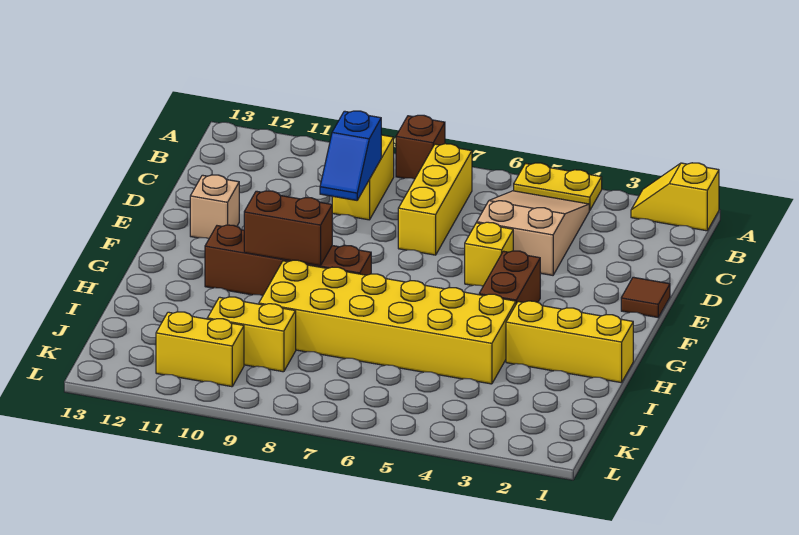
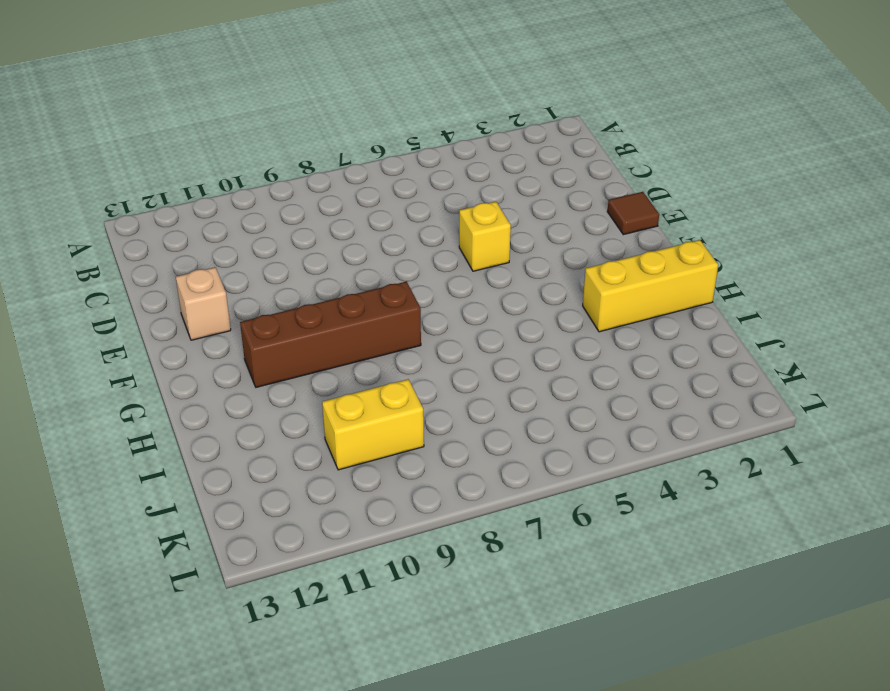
none -> yellow 1x2 slope [631,163,719,231]
none -> yellow 1x2 plate [514,163,602,210]
none -> brown 1x1 brick [396,115,445,179]

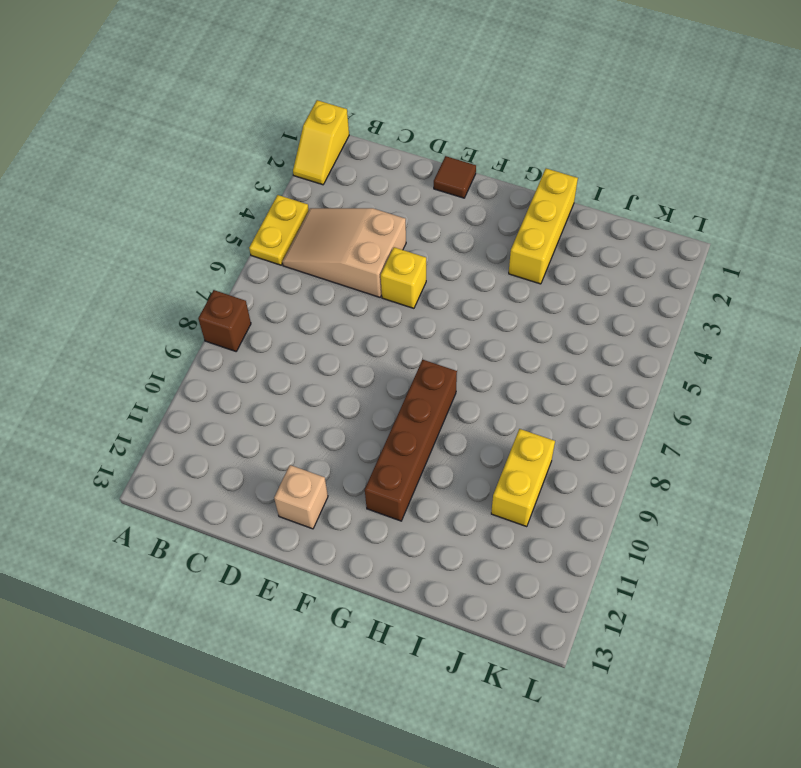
none -> yellow 1x3 brick [398,144,472,255]
none -> yellow 1x2 brick [332,135,394,220]
none -> brown 1x2 brick [479,251,540,303]

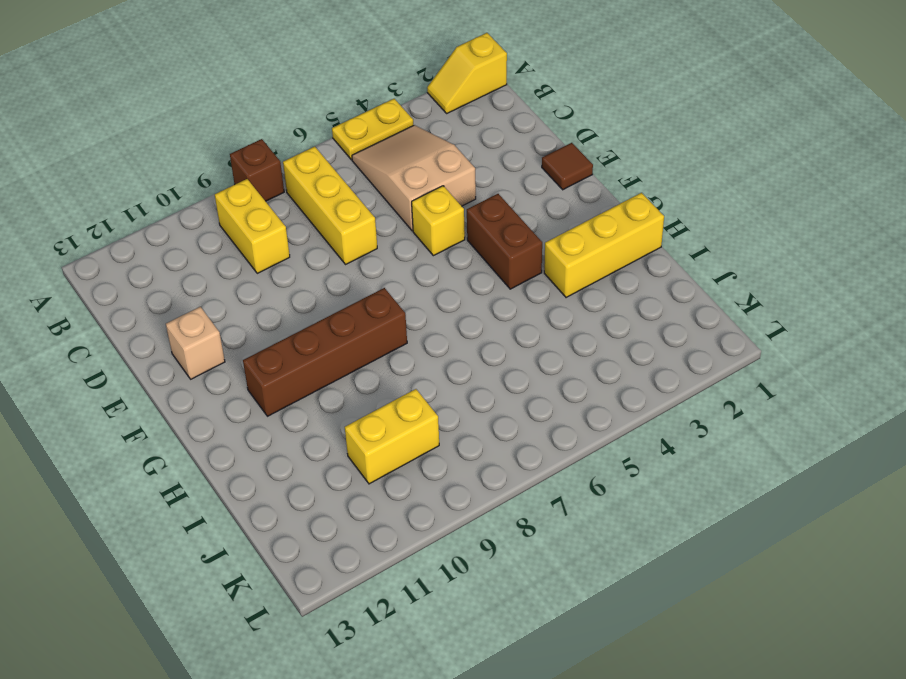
none -> yellow 2x6 brick [259,260,516,384]
none -> yellow 1x2 brick [156,312,244,387]
none -> blue 1x2 slope [320,111,381,200]

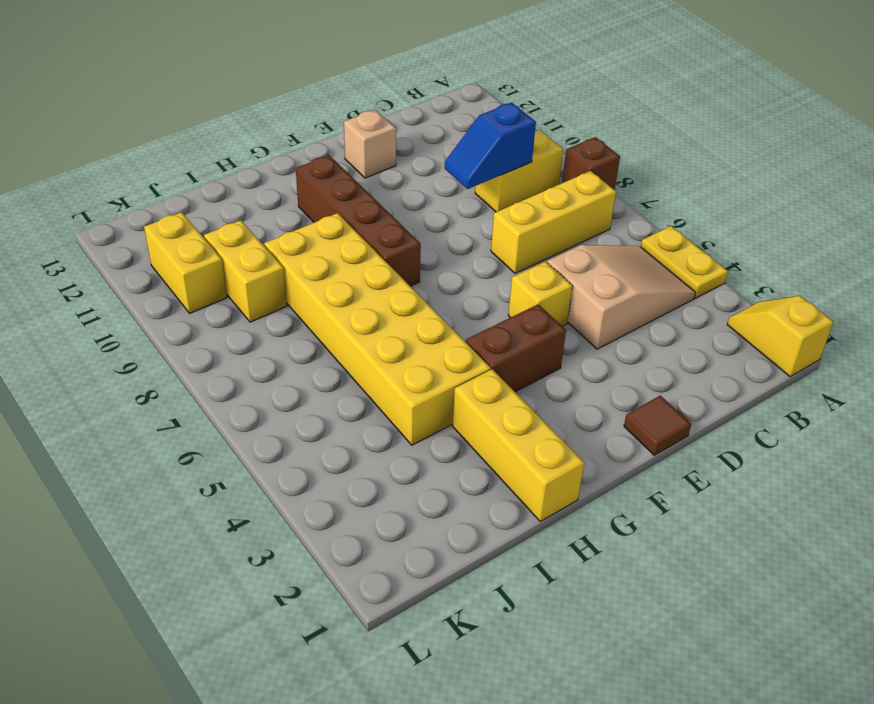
none -> brown 1x2 brick [244,191,332,266]

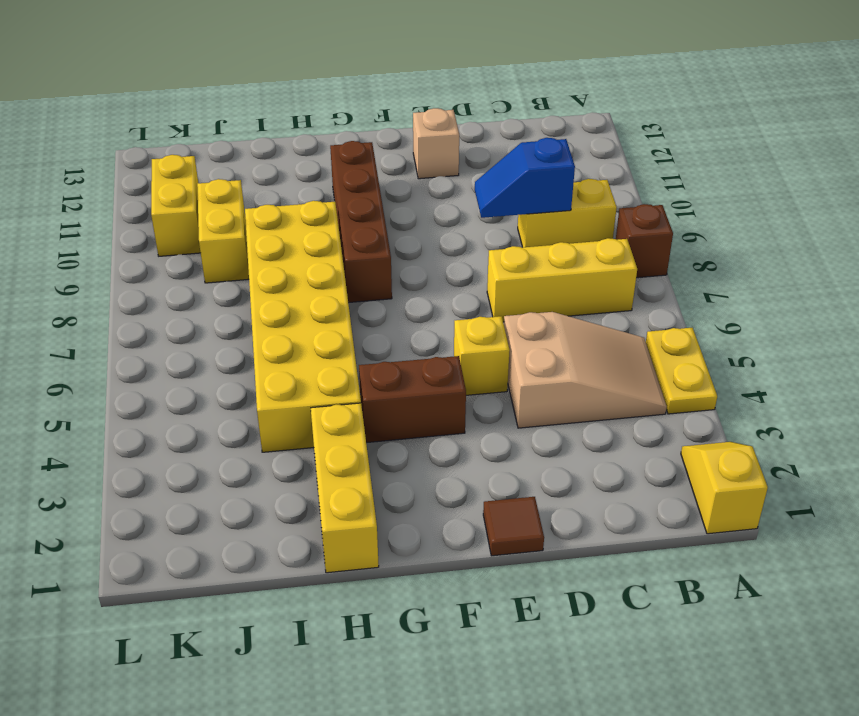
none -> brown 1x2 brick [244,191,332,266]

